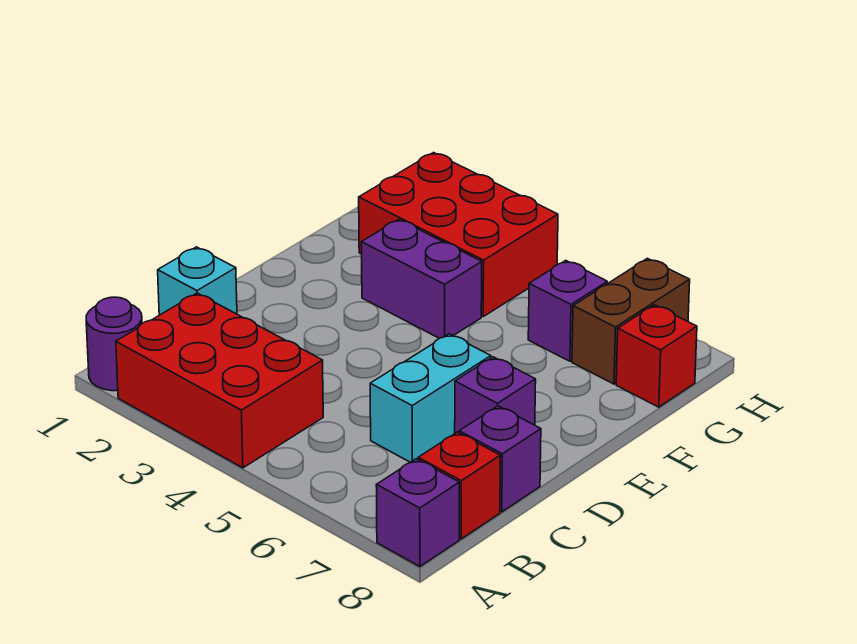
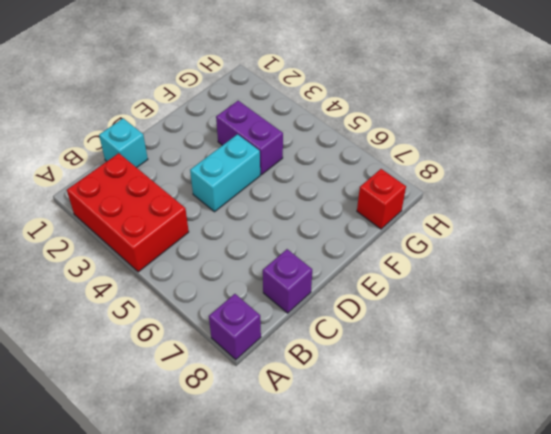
cyan 1x2 brick [190,134,260,212] -> cyan 1x2 brick moved to [370,334,491,462]
none -> purple 1x1 round brick [86,297,142,391]
none -> red 1x1 brick [418,432,501,539]
none -> purple 1x1 brick [455,357,536,433]

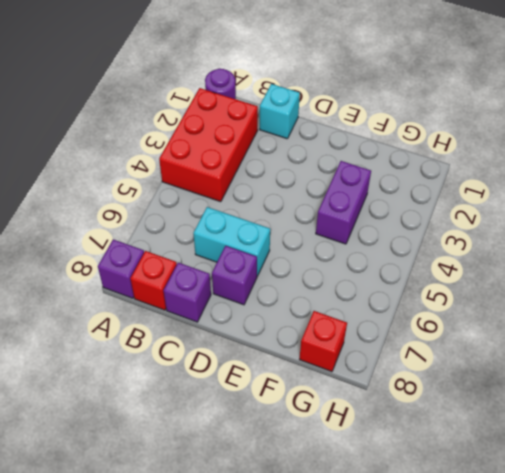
none -> red 2x3 brick [359,153,558,316]
none -> purple 1x1 brick [528,260,607,361]
none -> brown 1x2 brick [572,258,690,384]

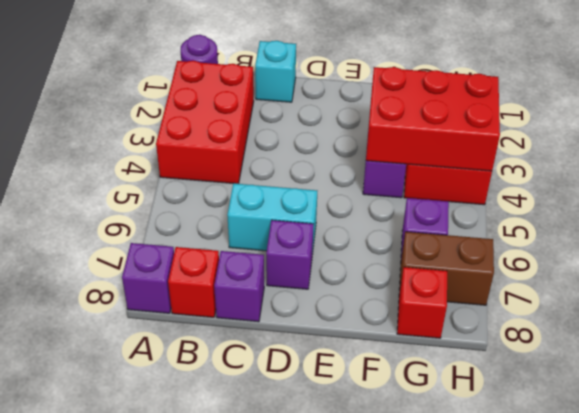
red 2x3 brick [366,67,500,171] -> none

